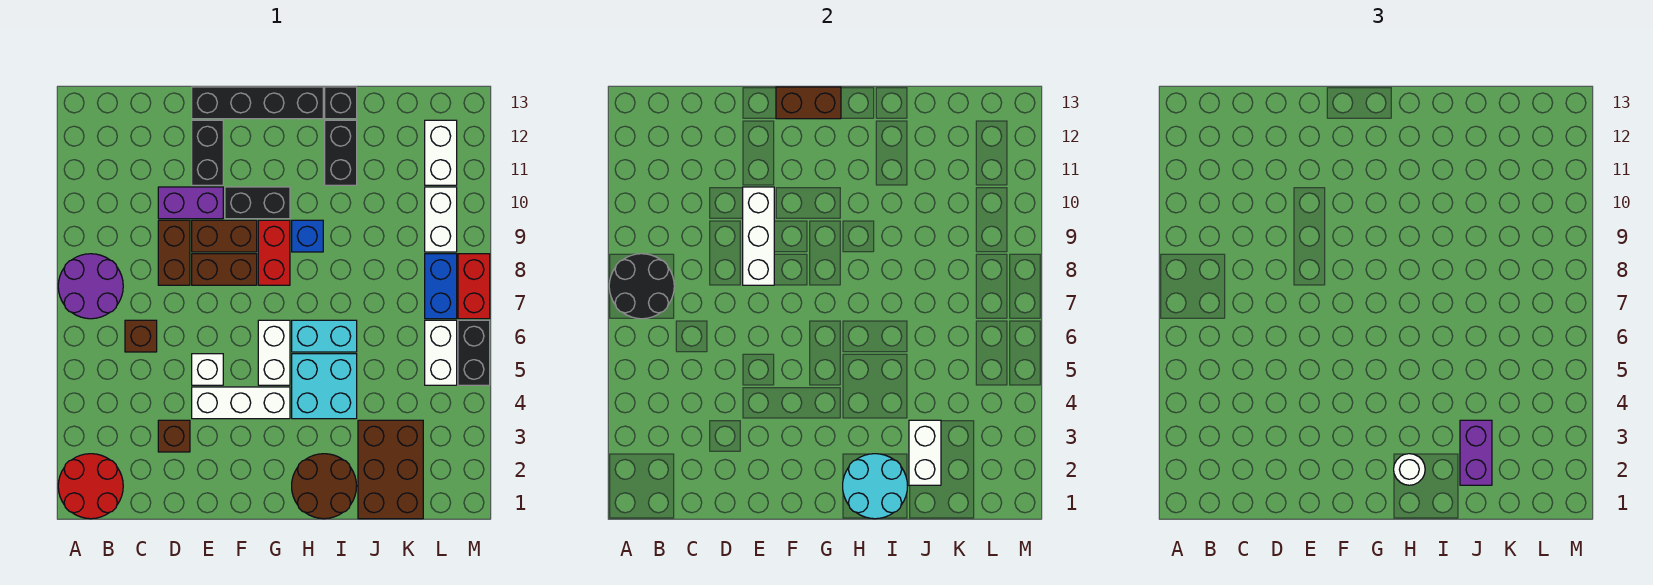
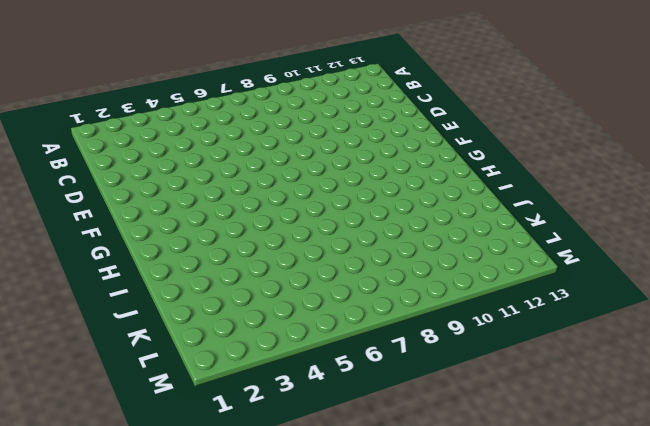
none -> red 2x2 round brick [58,454,123,519]
none -> purple 2x2 round brick [58,254,123,319]
none -> brown 1x1 brick [125,320,157,352]
none -> brown 1x1 brick [158,420,190,452]

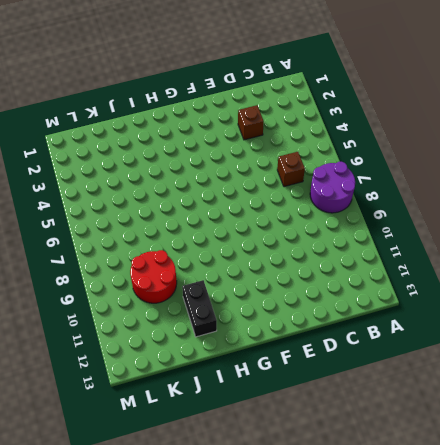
red 2x2 round brick [130,250,177,303] -> red 2x2 round brick moved to [58,454,123,519]
none -> brown 1x2 brick [158,220,190,285]
none -> purple 1x2 brick [158,187,223,219]
none -> white 1x3 brick [192,387,290,419]
none -> white 1x1 brick [192,354,223,385]

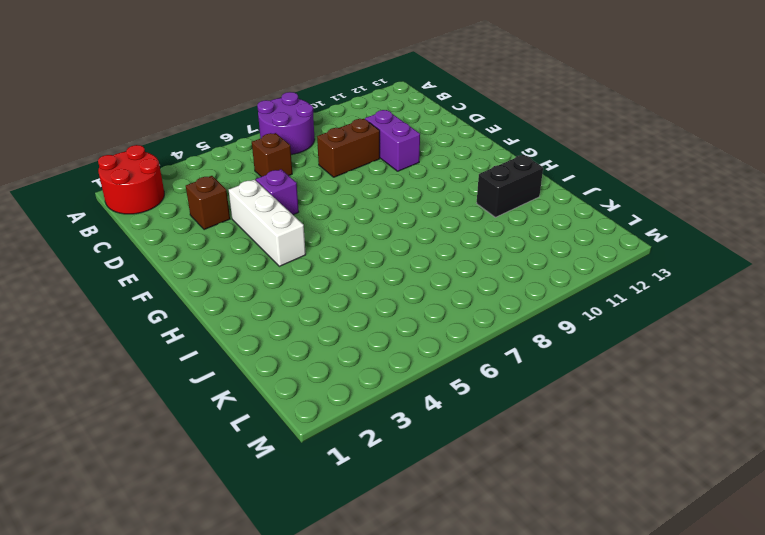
purple 1x1 brick [256,169,299,215] -> white 1x1 brick [192,354,223,385]
none -> brown 1x2 brick [192,254,257,285]
none -> brown 1x2 brick [192,220,257,252]
none -> black 1x2 brick [192,120,223,185]
none -> black 1x4 brick [192,87,323,119]

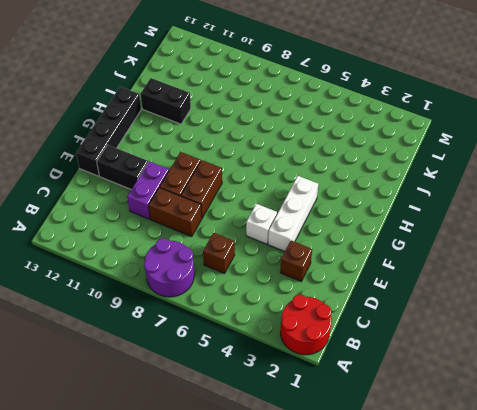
none -> black 1x2 brick [225,187,290,219]
none -> white 1x2 brick [258,320,290,385]
none -> red 1x2 brick [258,220,290,285]
none -> brown 2x2 round brick [292,454,357,519]

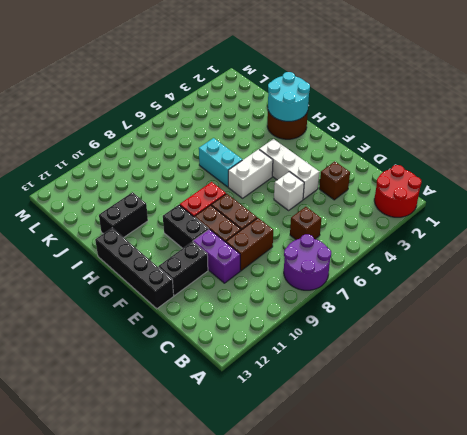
none -> cyan 2x2 brick [292,354,357,419]
none -> blue 1x1 brick [292,220,323,252]
none -> black 1x1 brick [325,87,357,119]
none -> brown 2x3 brick [358,420,423,519]

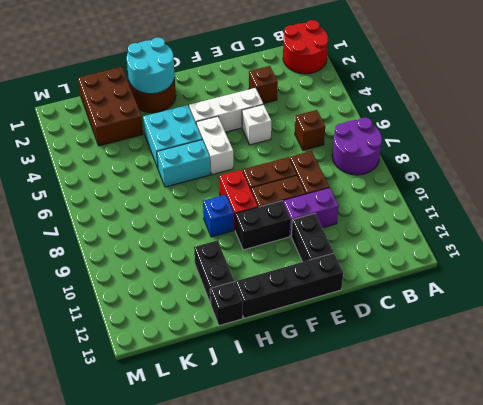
none -> white 1x2 brick [425,320,457,385]
none -> blue 1x2 brick [425,254,457,319]
none -> white 1x2 brick [425,187,457,252]
none -> white 1x2 brick [425,120,457,185]

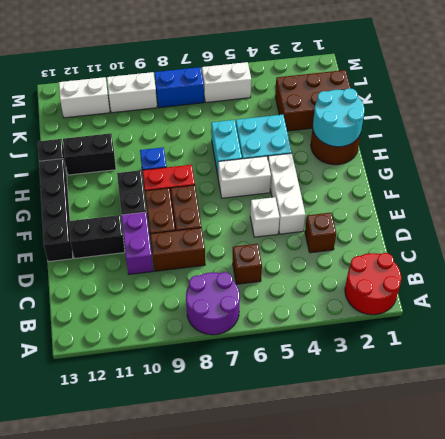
none -> black 1x2 brick [458,320,490,385]
none -> red 1x2 brick [458,254,490,319]
none -> black 2x2 round brick [609,254,674,319]
none -> white 1x3 brick [743,187,774,285]

